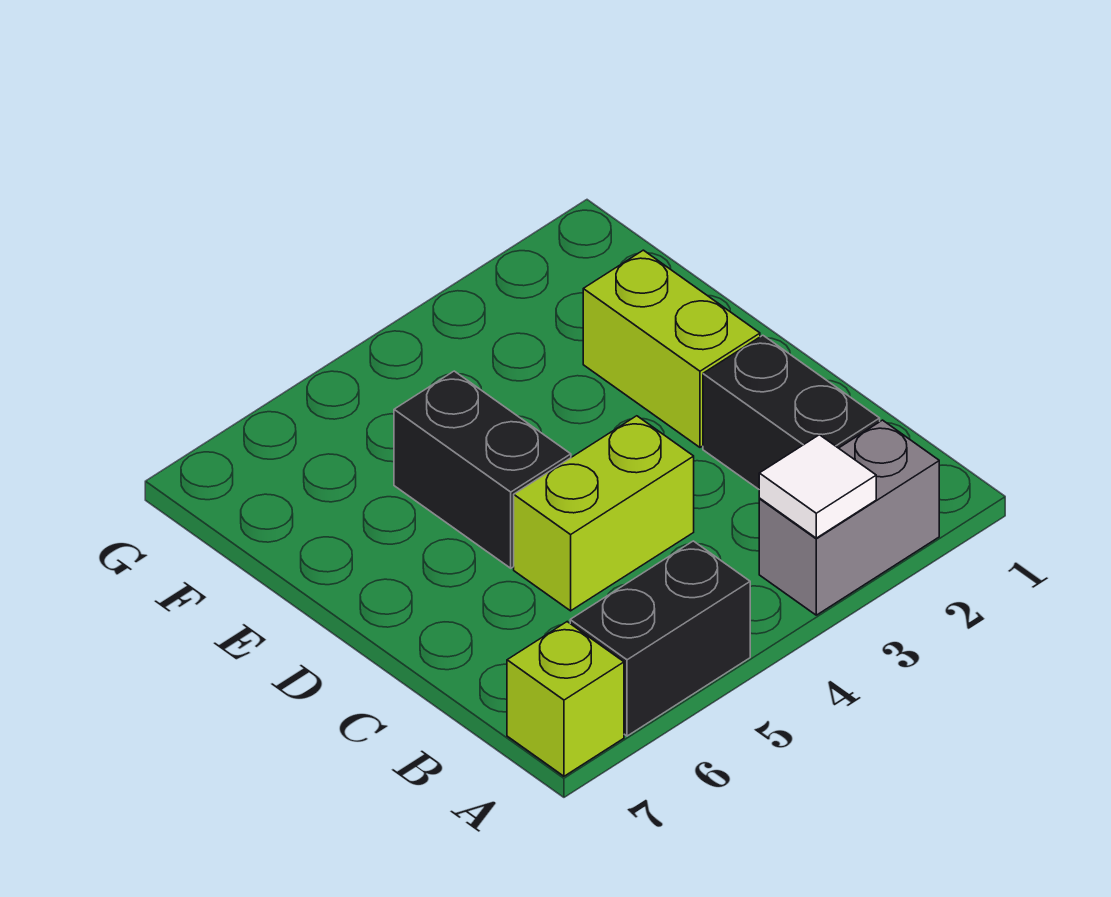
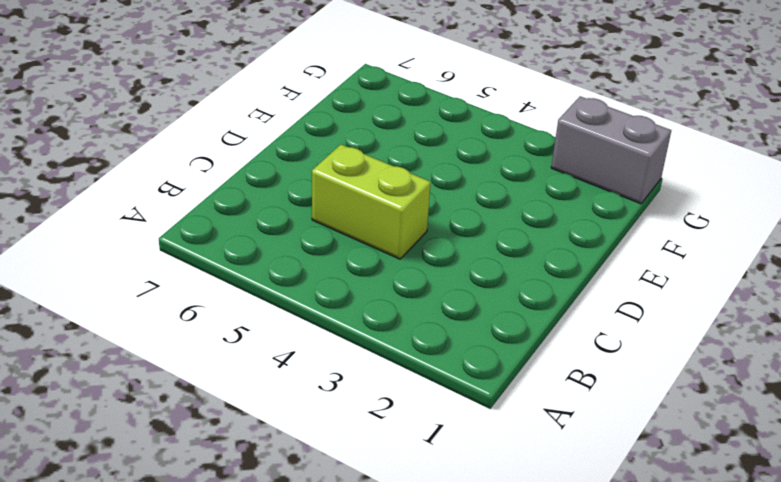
grey 1x2 brick [551,96,671,204] -> grey 1x2 brick moved to [759,420,939,615]
none -> black 1x2 brick [570,541,750,736]
none -> lime 1x1 brick [507,622,624,776]

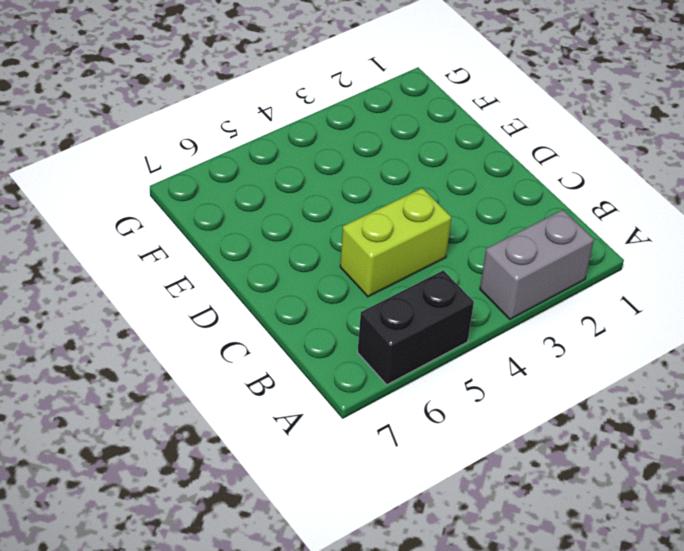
none -> lime 1x1 brick [507,622,624,776]
none -> black 1x2 brick [703,335,880,489]

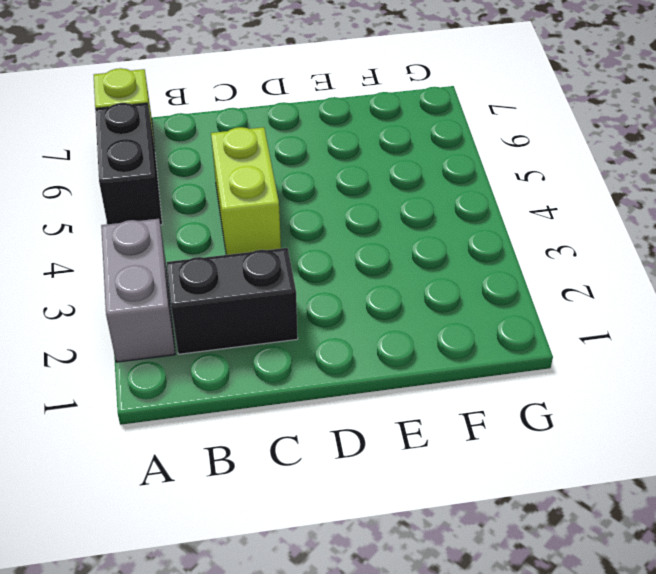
none -> lime 1x2 brick [583,250,760,447]
none -> black 1x2 brick [394,371,571,568]

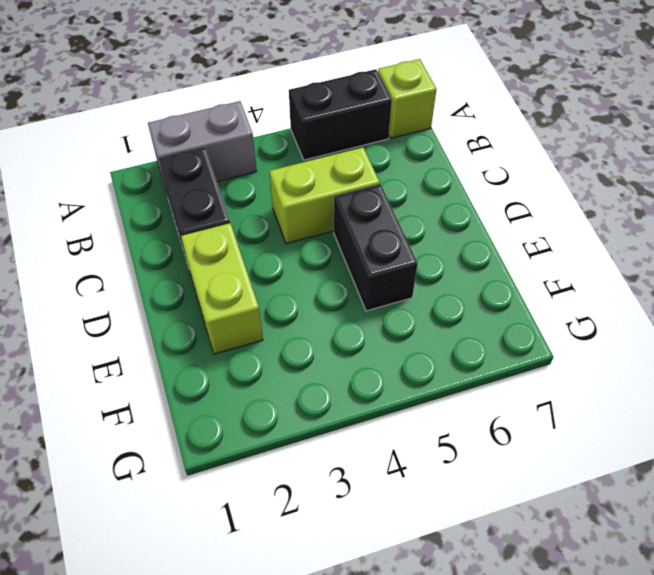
none -> white 1x1 tile [759,435,876,538]

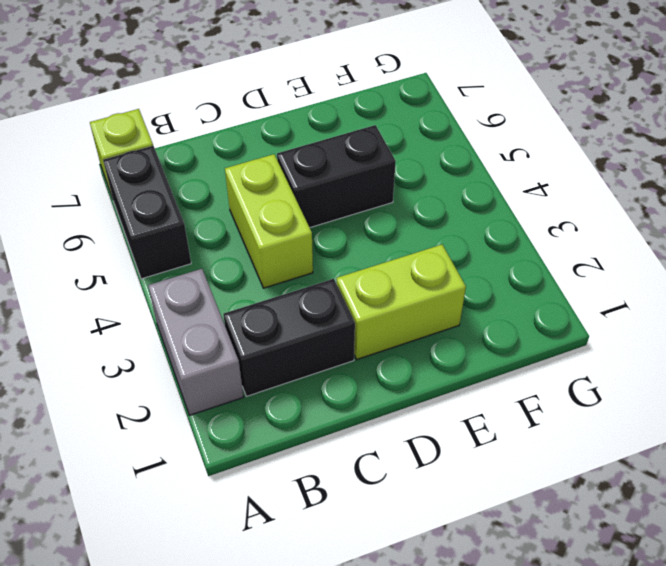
none -> white 1x1 tile [759,435,876,538]

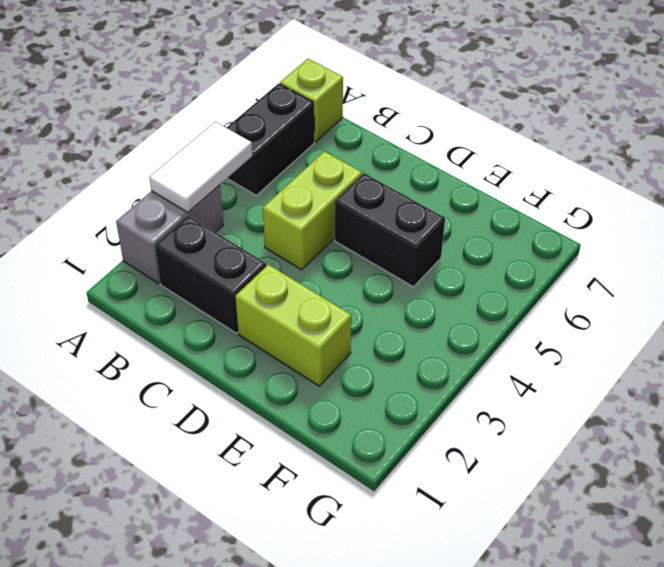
white 1x2 tile [149,122,252,212] -> white 1x1 tile [759,435,876,538]

